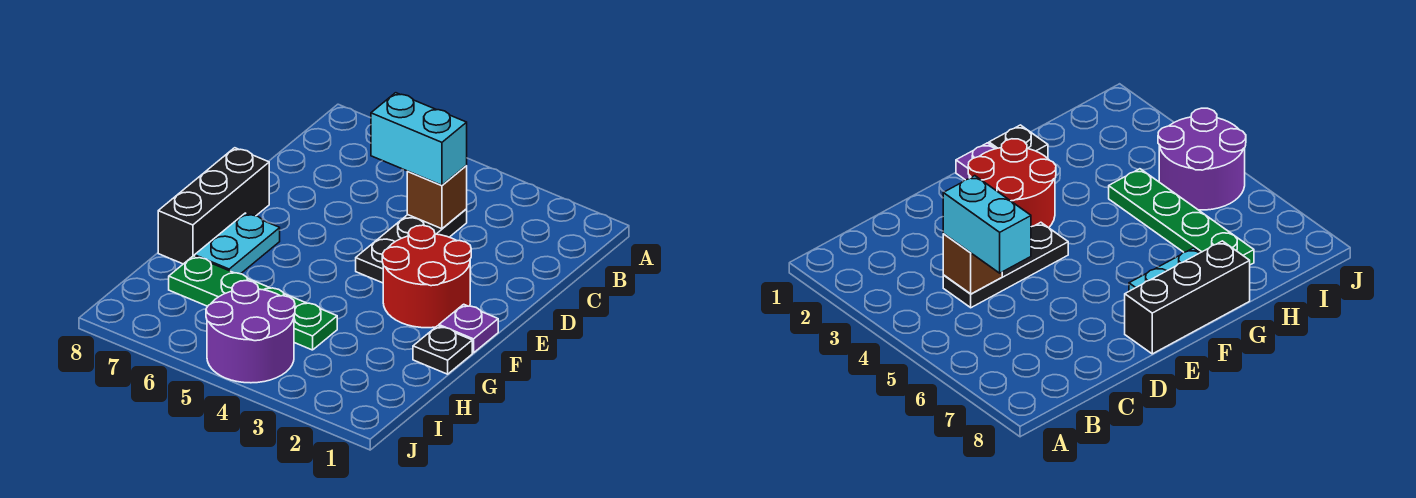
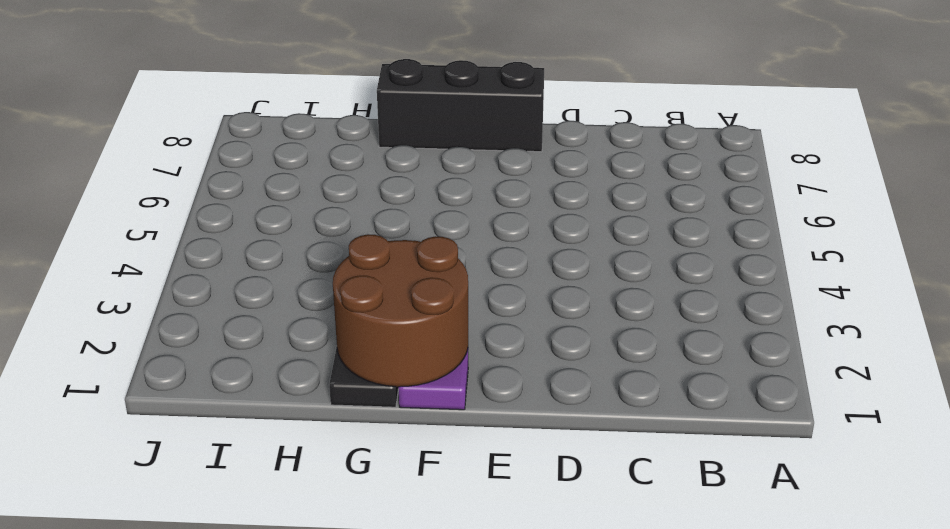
brown 2x2 round brick [333,234,468,387] -> none
none -> black 1x3 plate [356,209,467,283]
none -> red 2x2 round brick [382,225,471,328]

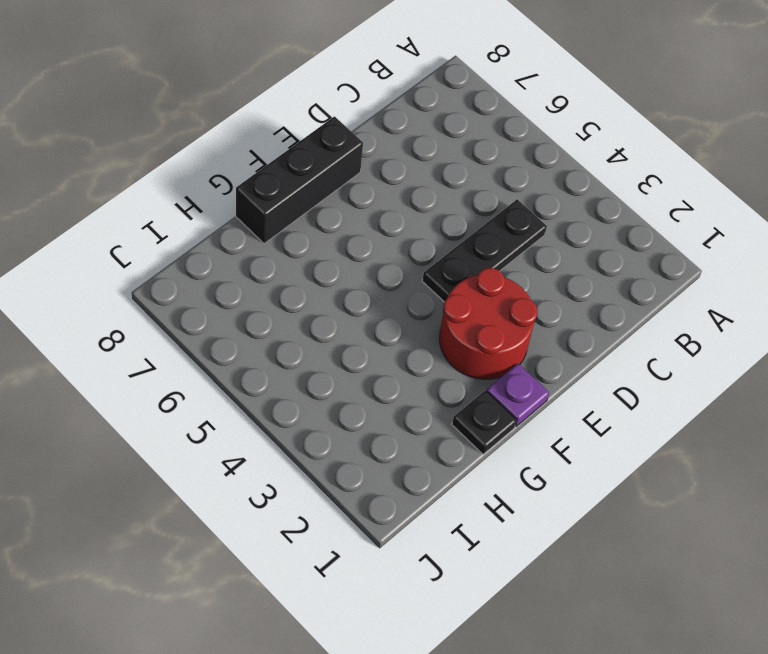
none -> cyan 1x2 plate [195,213,280,274]
none -> green 1x4 plate [169,256,337,350]

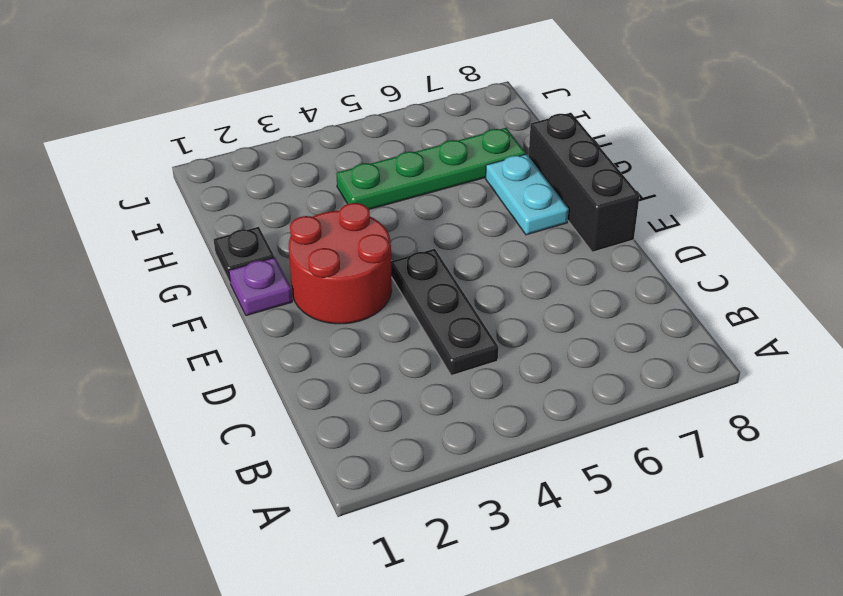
none -> purple 2x2 round brick [206,281,295,383]
none -> brown 1x1 brick [407,166,467,229]

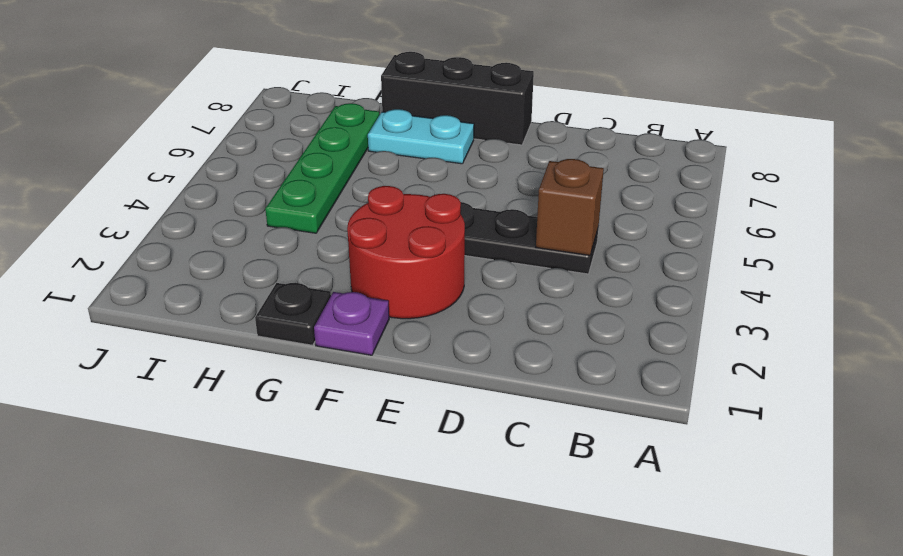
none -> purple 2x2 round brick [206,281,295,383]
none -> cyan 1x2 brick [371,93,467,185]

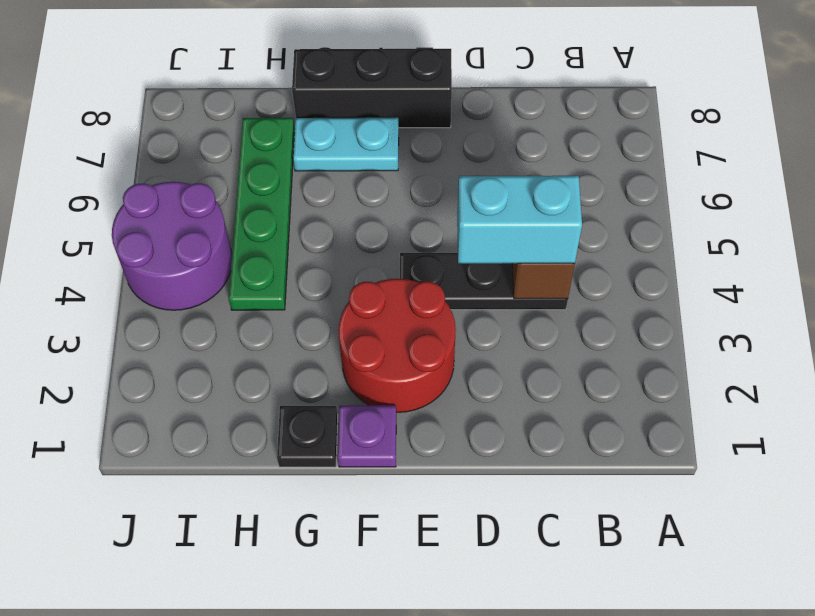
cyan 1x2 brick [457,176,582,264] -> cyan 1x2 brick turned to [371,93,467,185]

